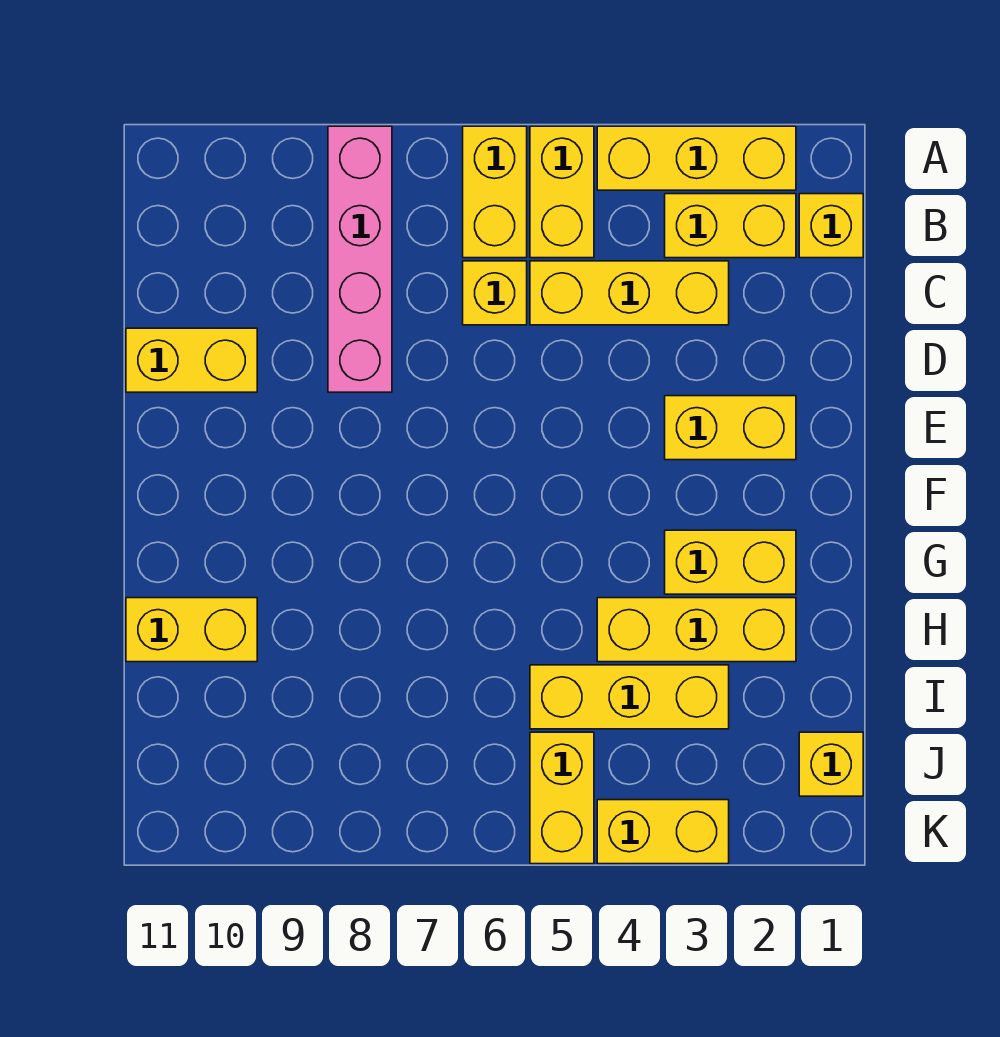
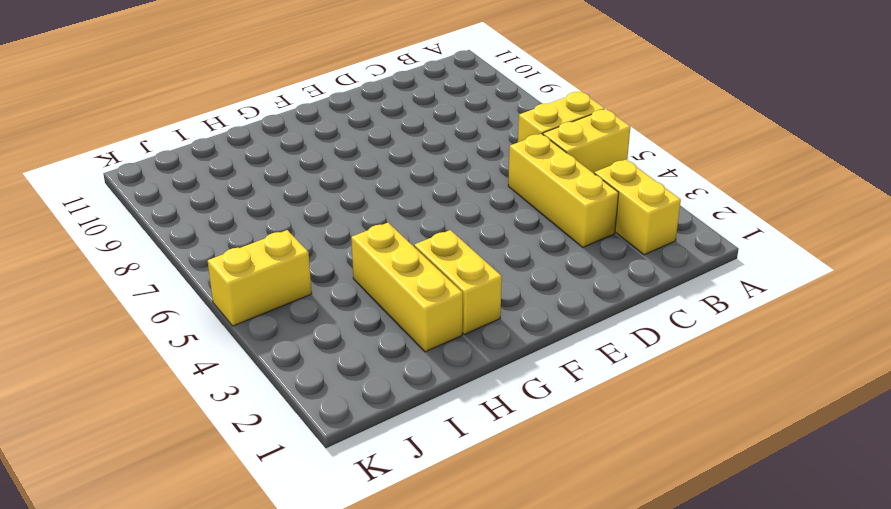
none -> yellow 1x3 brick [597,126,796,190]
none -> pink 1x4 brick [328,126,392,392]
none -> yellow 1x1 brick [799,194,863,258]

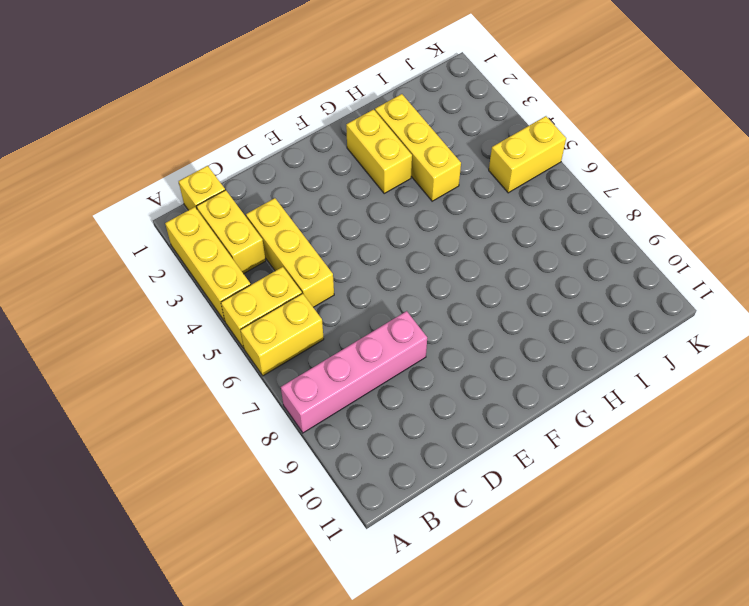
none -> yellow 1x1 brick [463,261,527,325]
none -> yellow 1x2 brick [126,328,257,392]
none -> yellow 1x2 brick [665,396,796,460]

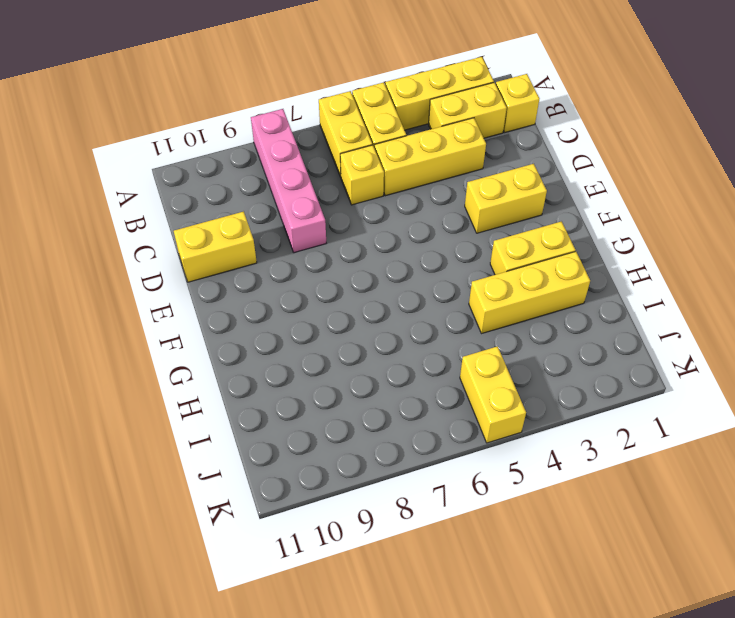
none -> yellow 1x2 brick [126,598,257,662]
none -> yellow 1x3 brick [530,665,729,729]
none -> yellow 1x1 brick [799,732,863,796]

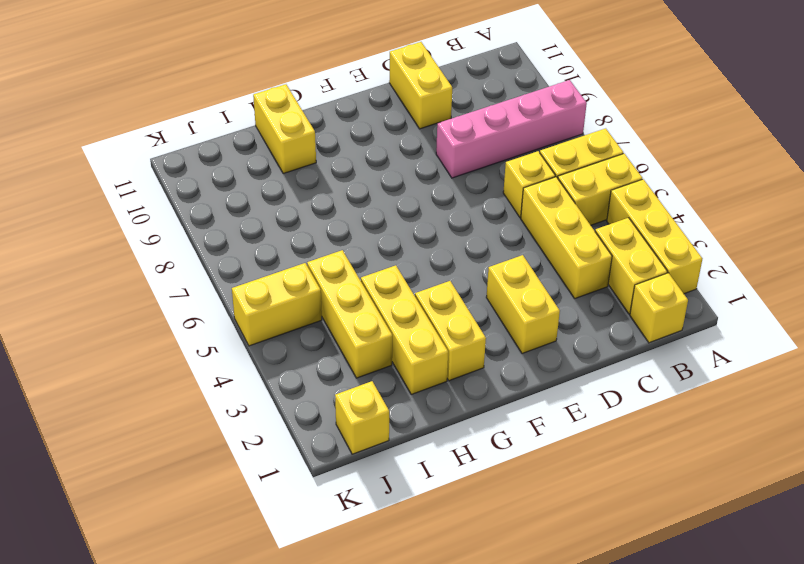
none -> yellow 1x2 brick [597,800,729,864]

